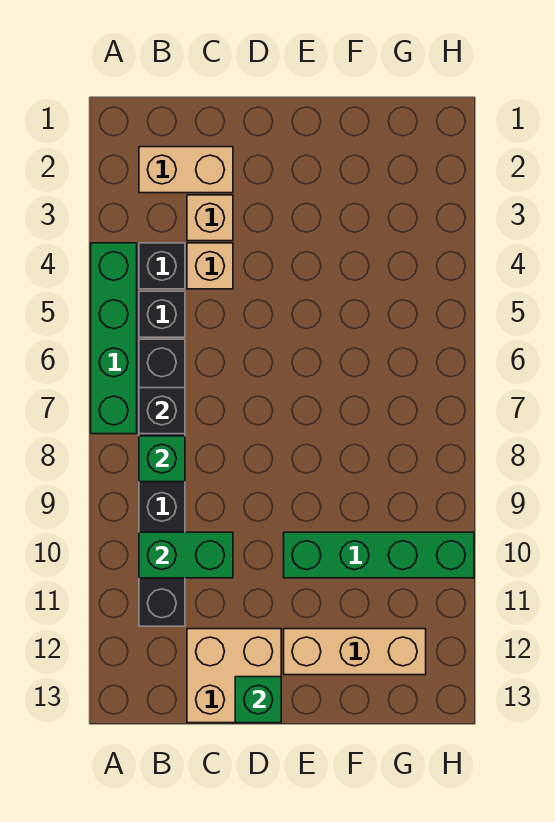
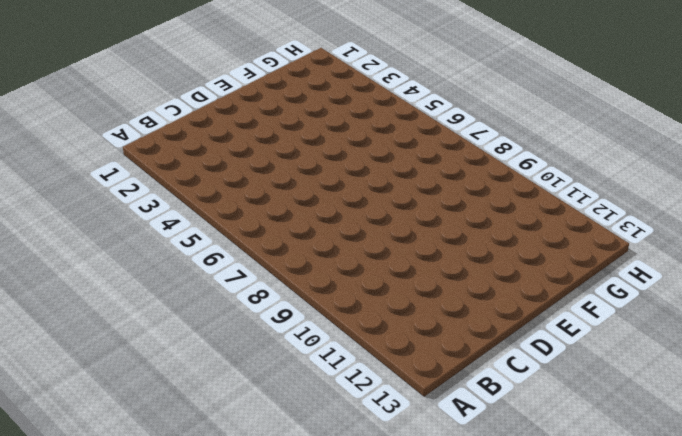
none -> green 1x4 brick [91,243,137,434]
none -> tan 1x2 brick [139,147,233,193]
none -> black 1x1 brick [139,243,185,289]

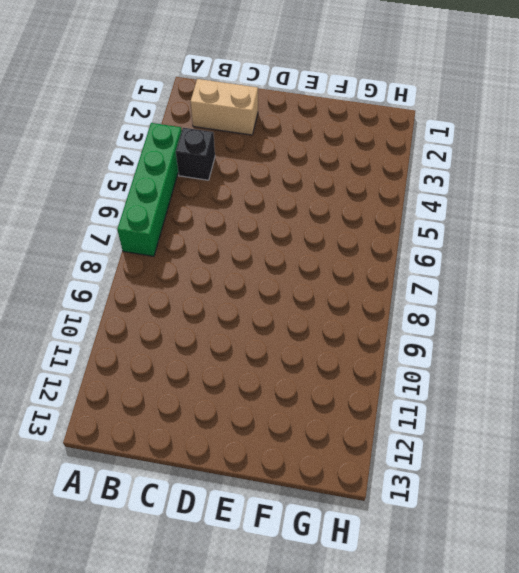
none -> black 1x1 brick [139,291,185,337]
none -> black 1x6 brick [139,339,185,626]
none -> tan 1x1 brick [187,195,233,241]

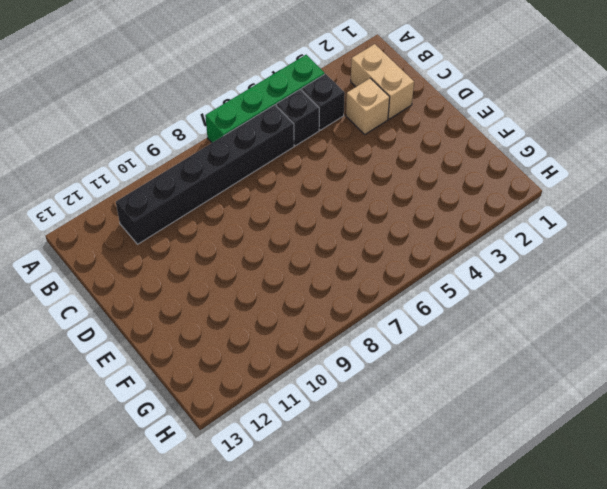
none -> tan 1x1 brick [187,243,233,289]
none -> tan 2x2 brick [187,629,281,723]
none -> green 1x4 brick [284,532,474,578]

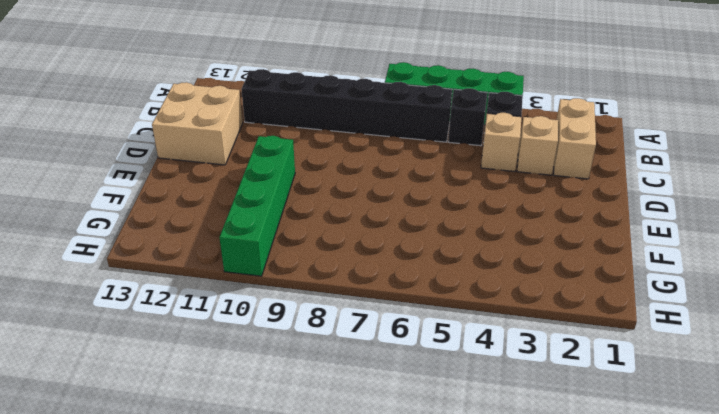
none -> tan 1x3 brick [284,629,426,675]
none -> black 1x1 brick [139,388,185,434]
none -> green 1x1 brick [139,436,185,482]

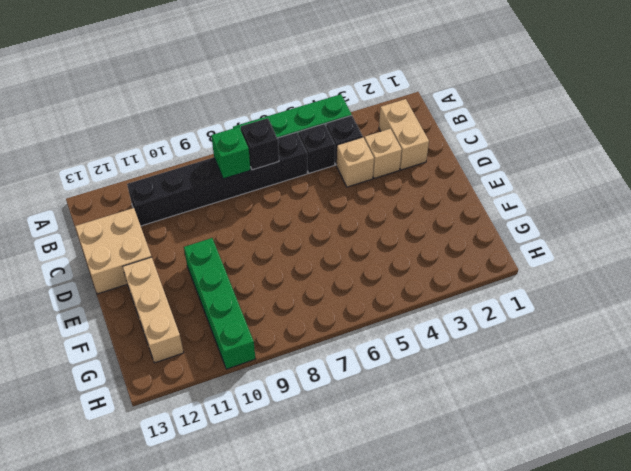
none -> green 1x2 brick [139,532,233,578]
none -> green 1x1 brick [235,677,281,723]

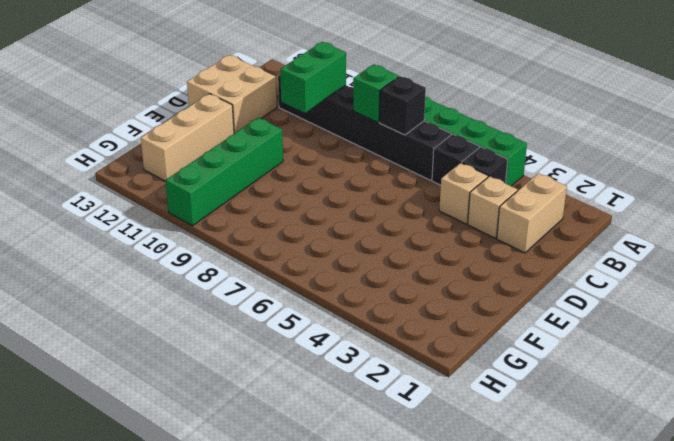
none -> green 1x1 brick [235,677,281,723]

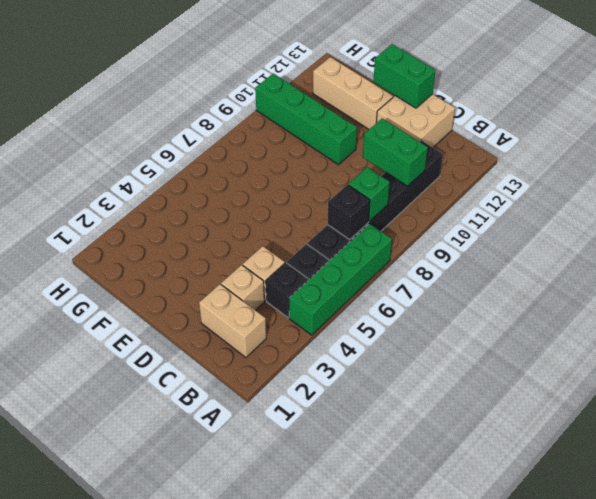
green 1x2 brick [373,44,436,108] -> green 1x1 brick [235,677,281,723]

